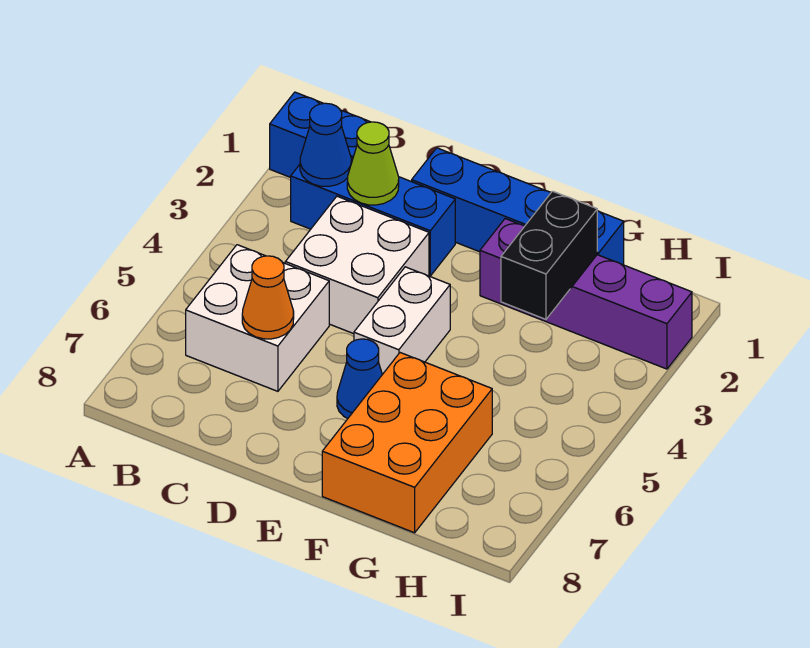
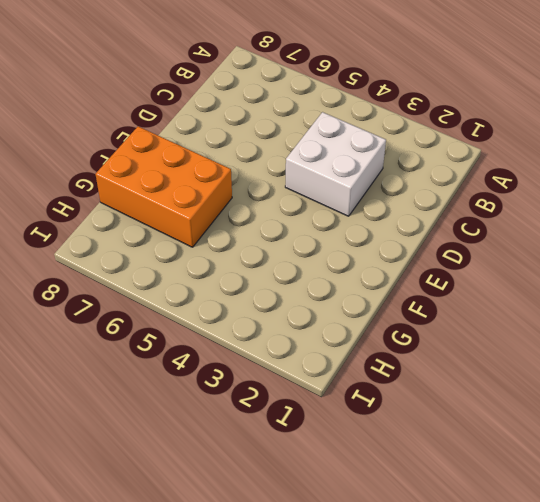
none -> blue 1x2 brick [270,92,370,177]
none -> blue 1x3 brick [291,158,455,276]
none -> white 2x2 brick [186,245,329,391]

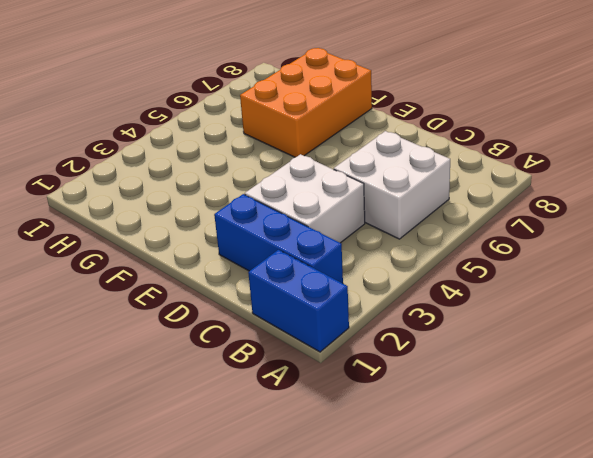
none -> blue 1x4 brick [412,148,624,265]
none -> white 1x2 brick [354,267,450,374]
none -> blue 1x1 cone [337,339,382,418]

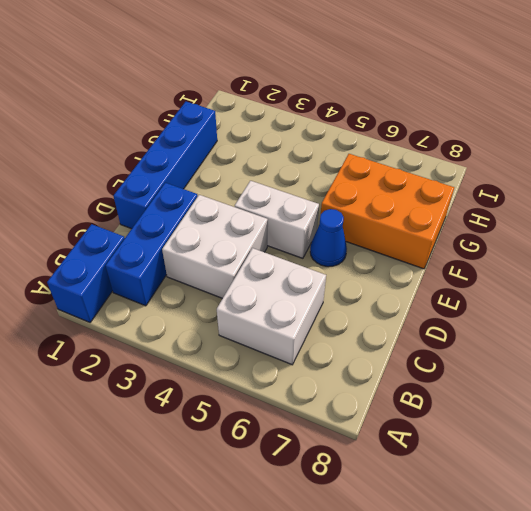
none -> purple 1x4 brick [480,219,692,369]
none -> blue 1x1 cone [300,103,351,186]
none -> lime 1x1 cone [347,122,399,205]

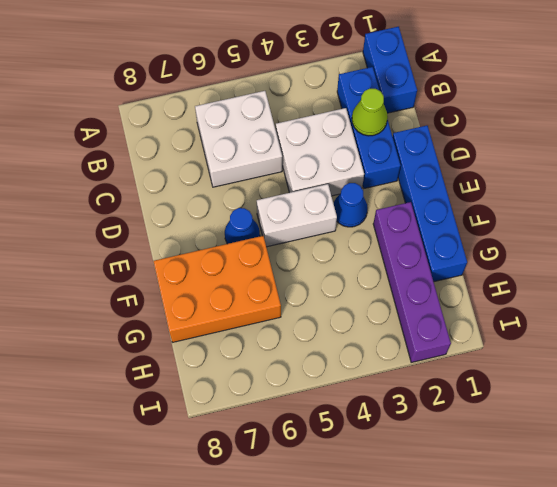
blue 1x1 cone [333,183,368,227] -> blue 1x1 cone moved to [300,103,351,186]
none -> orange 1x1 cone [242,256,294,339]
none -> black 1x2 brick [501,191,597,319]

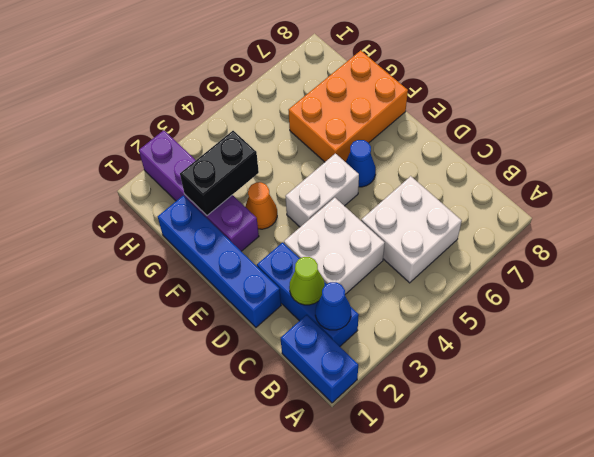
orange 1x1 cone [245,182,277,229] -> orange 1x1 cone moved to [242,256,294,339]

